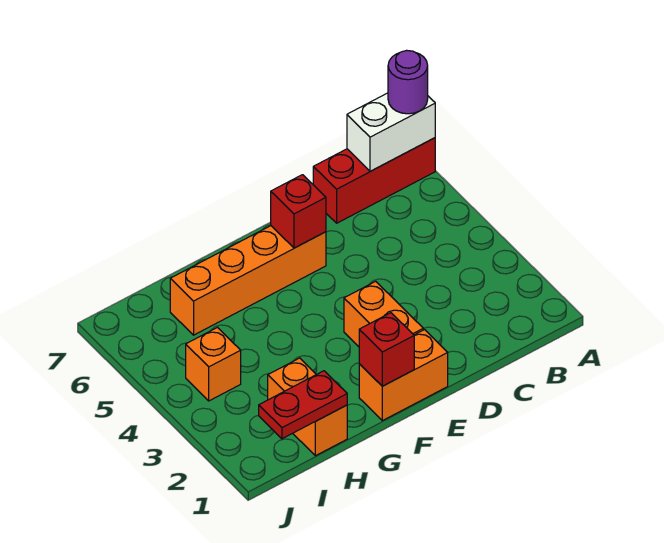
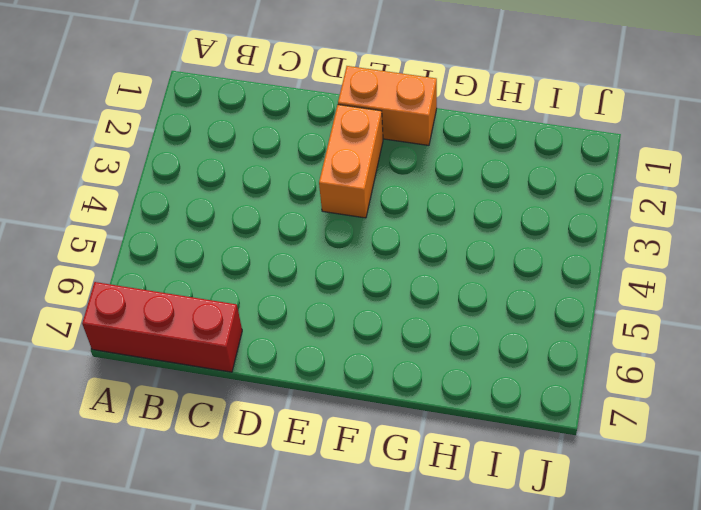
none -> orange 1x4 brick [170,226,326,335]
none -> orange 1x2 brick [268,358,347,456]

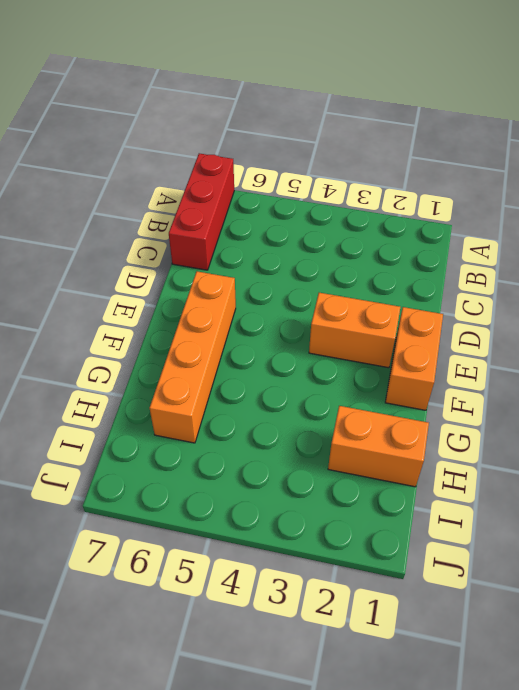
none -> orange 1x1 brick [186,327,241,401]
none -> white 1x2 brick [347,93,435,171]

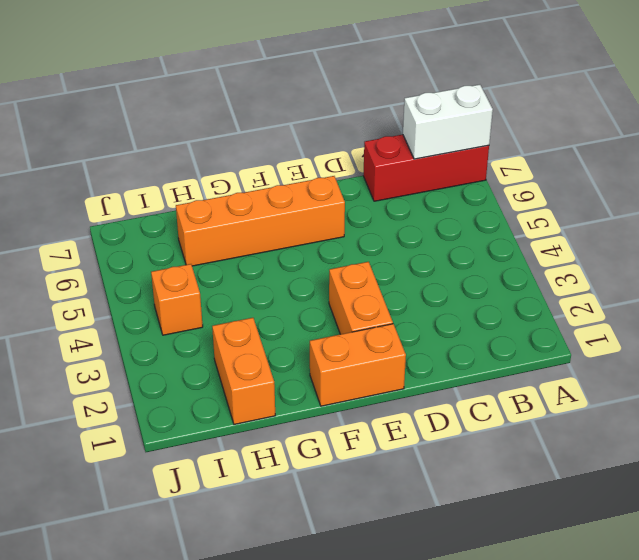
none -> red 1x1 brick [271,175,326,248]
none -> red 1x1 brick [359,313,414,386]

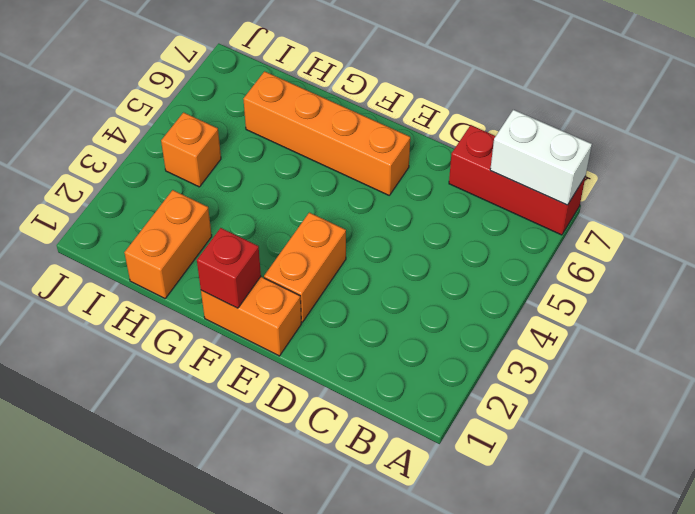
none -> red 1x1 brick [271,175,326,248]
none -> red 1x2 plate [259,371,347,439]

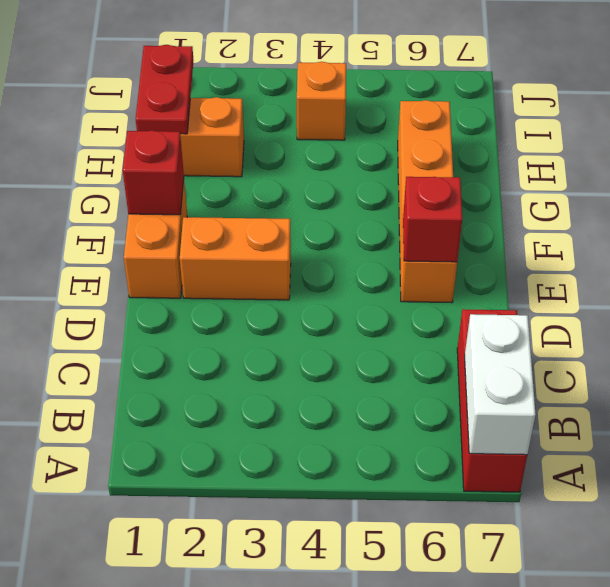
none -> purple 1x1 round brick [388,50,428,114]

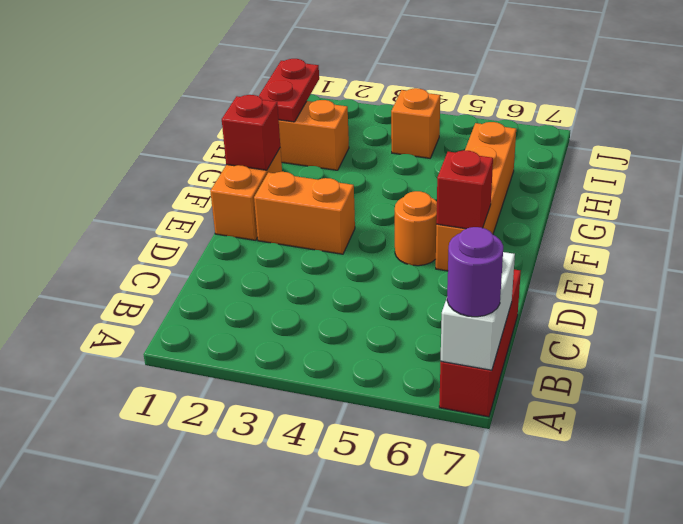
orange 1x1 round brick [395,191,437,266] -> none

